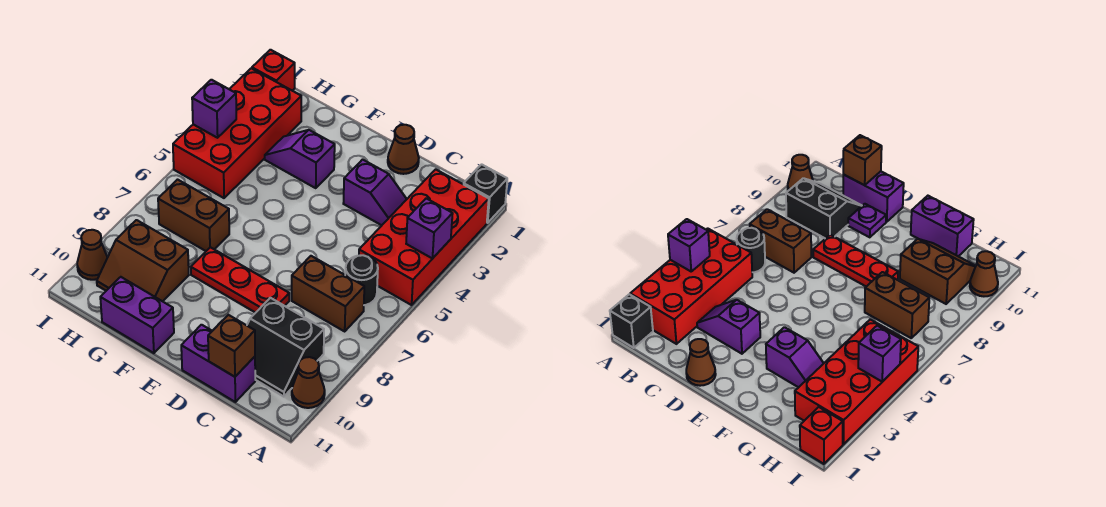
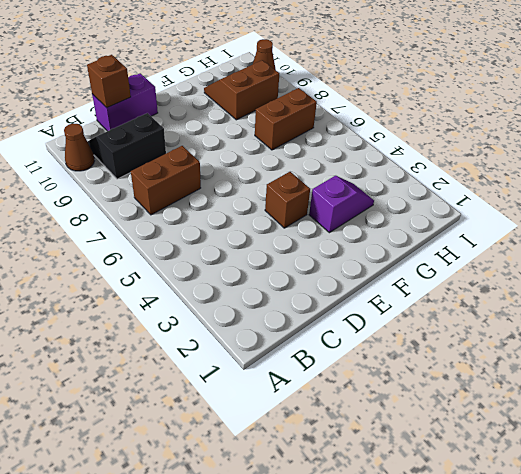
brown 1x1 brick [265,172,310,228] -> none
none -> black 1x1 brick [464,164,507,223]
none -> red 2x4 brick [359,169,489,305]
none -> black 1x1 round brick [345,255,378,305]

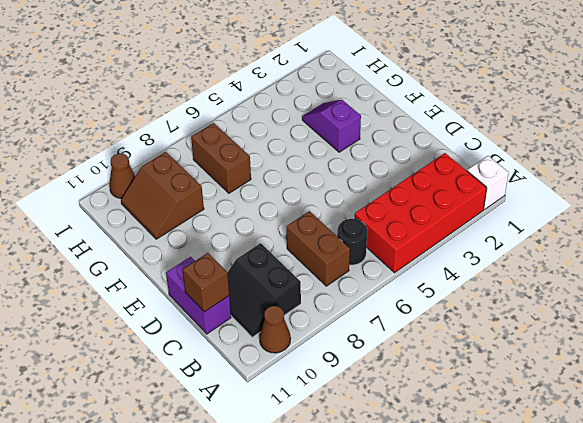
white 1x1 brick [467,156,509,210] -> black 1x1 brick [464,164,507,223]
none -> purple 1x2 slope [343,160,407,225]
none -> brown 1x1 cone [388,125,419,174]
none -> red 1x3 plate [191,247,289,313]

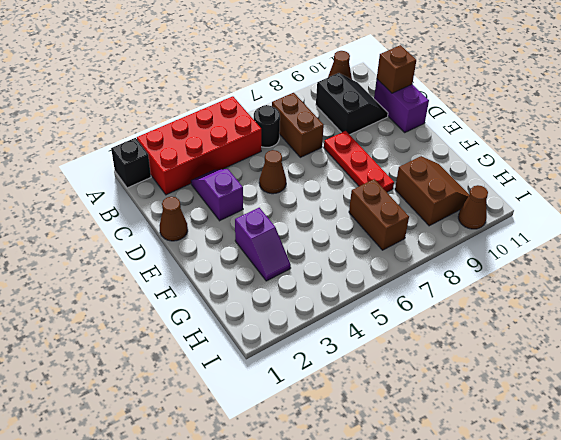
brown 1x1 cone [259,150,286,194] -> none
none -> purple 1x1 plate [848,204,886,237]
none -> purple 1x2 brick [100,277,174,353]
none -> red 2x4 brick [173,68,301,198]

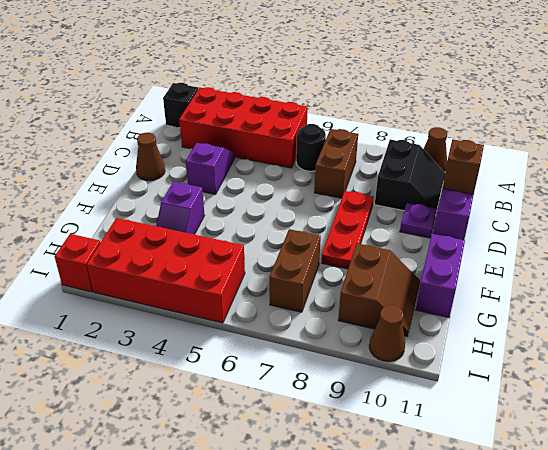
none -> purple 1x1 brick [406,198,453,258]
none -> purple 1x1 brick [192,80,236,138]

